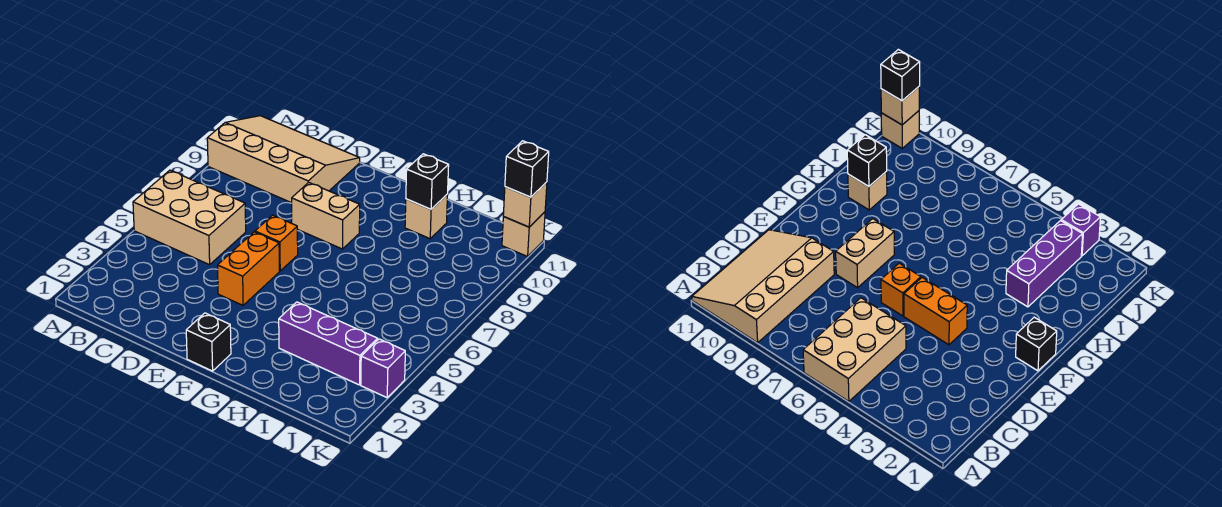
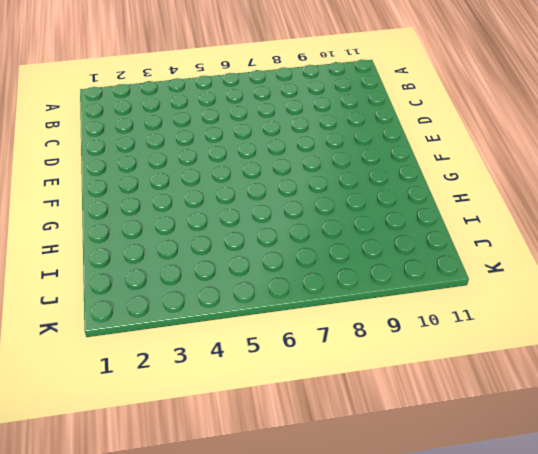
none -> tan 2x3 brick [133,170,246,265]
none -> tan 3x4 slope [207,116,360,203]
none -> orange 1x2 brick [218,232,279,305]

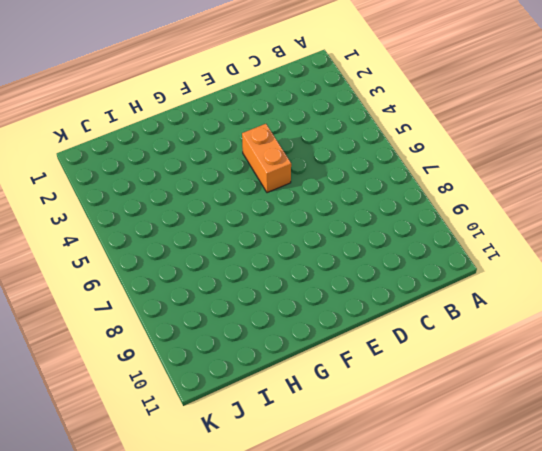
none -> tan 2x3 brick [133,170,246,265]
none -> tan 3x4 slope [207,116,360,203]
none -> orange 1x1 brick [255,215,298,271]

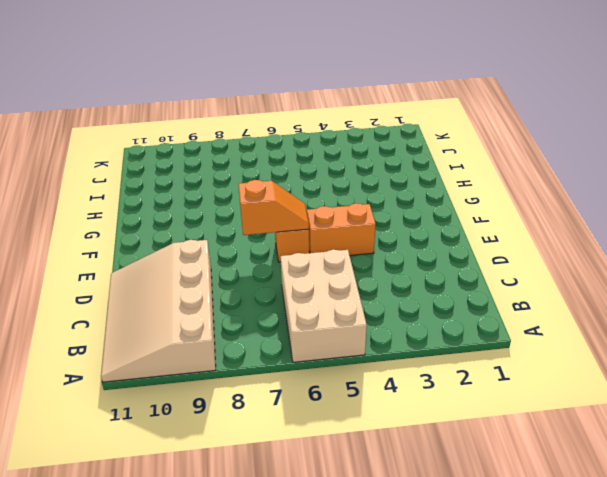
orange 1x2 slope [238,180,309,235] -> none
none -> tan 1x2 brick [292,182,360,249]
none -> black 1x1 brick [186,313,231,371]
none -> purple 1x3 brick [279,302,378,385]

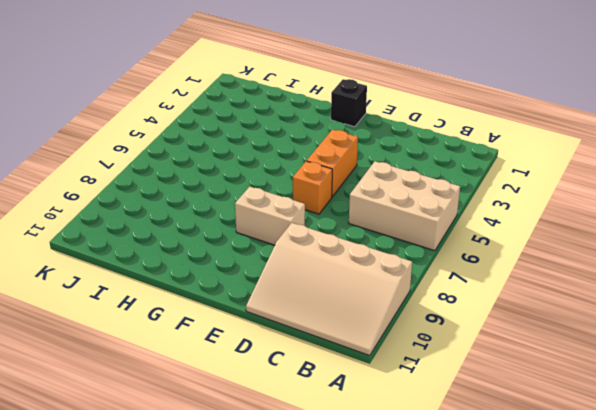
none -> purple 1x3 brick [279,302,378,385]
none -> tan 1x1 brick [405,194,448,239]
none -> purple 1x1 brick [361,339,405,398]

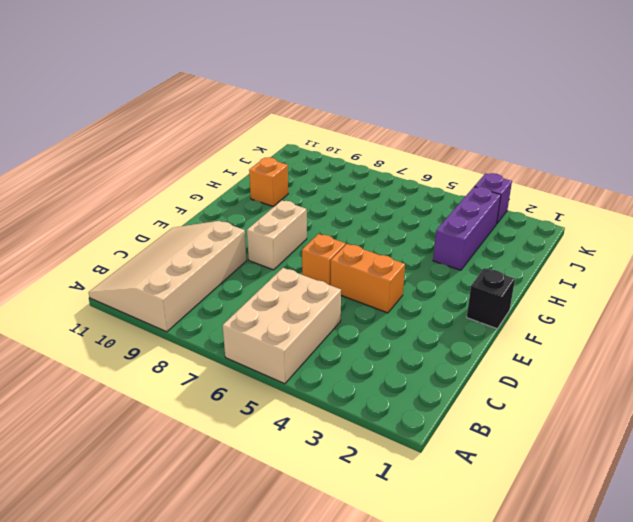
orange 1x1 brick [249,157,288,207] -> tan 1x1 brick [405,194,448,239]
none -> tan 1x1 brick [502,212,545,256]
none -> black 1x1 brick [406,154,449,209]
none -> tan 1x1 brick [503,182,547,227]

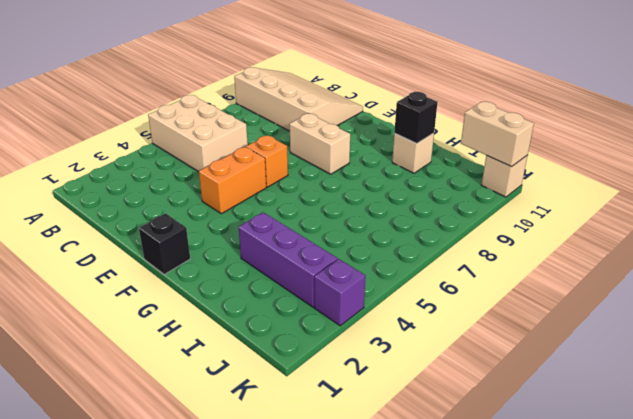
tan 1x2 brick [461,102,534,167] -> tan 1x1 brick [503,182,547,227]
none -> black 1x1 brick [505,141,549,197]

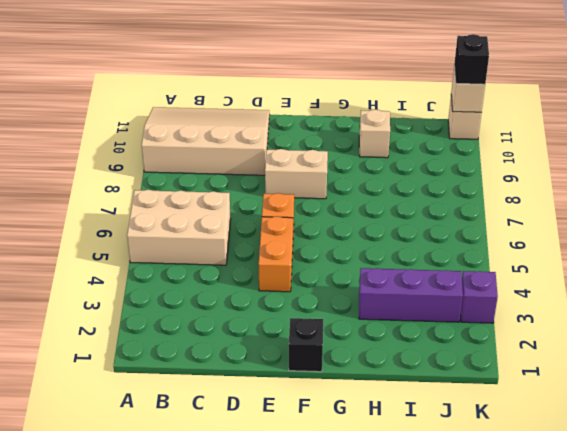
none -> black 1x1 brick [406,154,449,209]

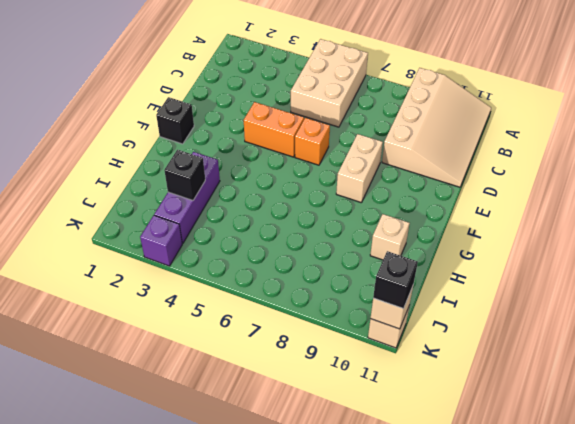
black 1x1 brick [164,150,205,200] -> black 1x1 brick moved to [406,154,449,209]

